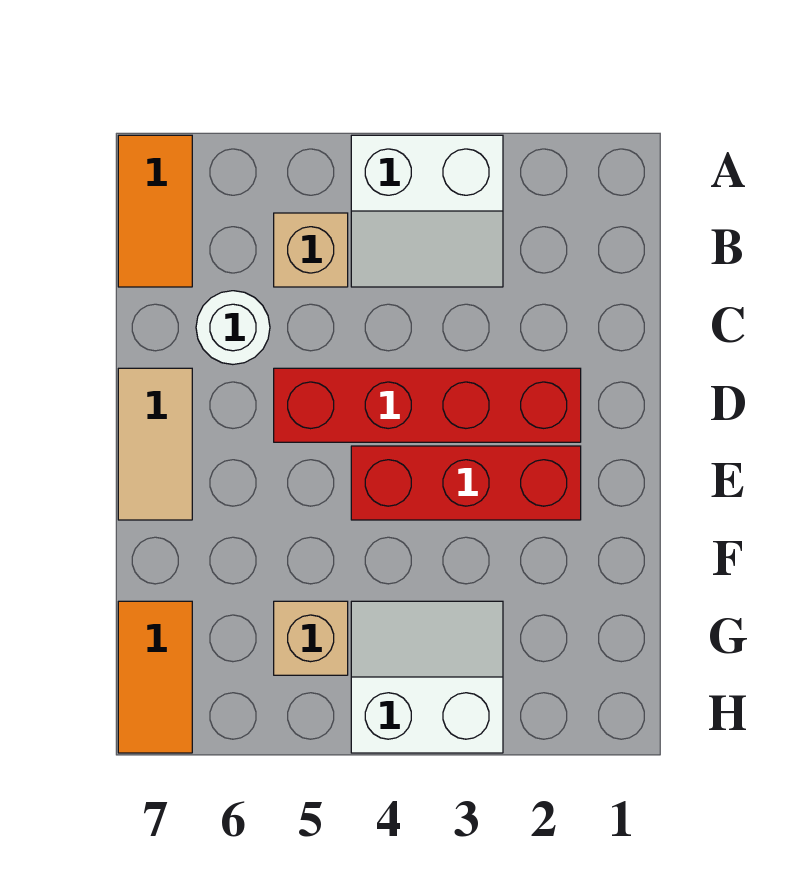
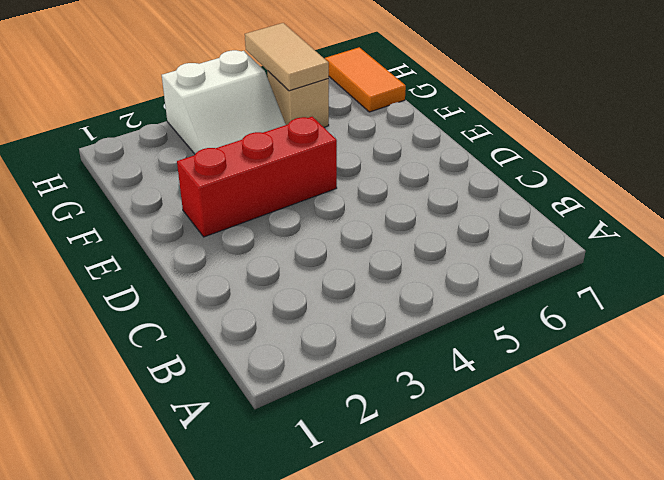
tan 1x2 tile [245,23,329,91] -> tan 1x2 tile moved to [118,368,192,520]
none -> white 2x2 slope [351,135,503,287]
none -> orange 1x2 tile [118,135,192,287]

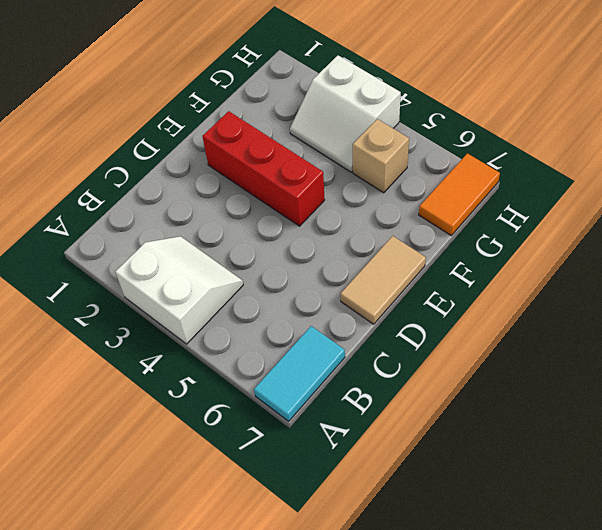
cyan 1x2 tile [254,326,345,421] -> orange 1x2 tile [118,135,192,287]
none -> tan 1x1 brick [274,213,348,287]
none -> white 1x1 round brick [196,291,270,364]

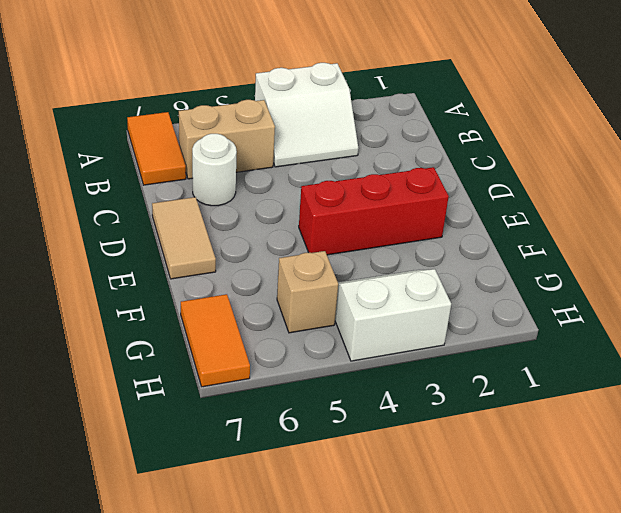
tan 1x2 brick [179,100,275,179] -> tan 1x1 brick [274,213,348,287]
none -> red 1x4 brick [274,368,581,442]

